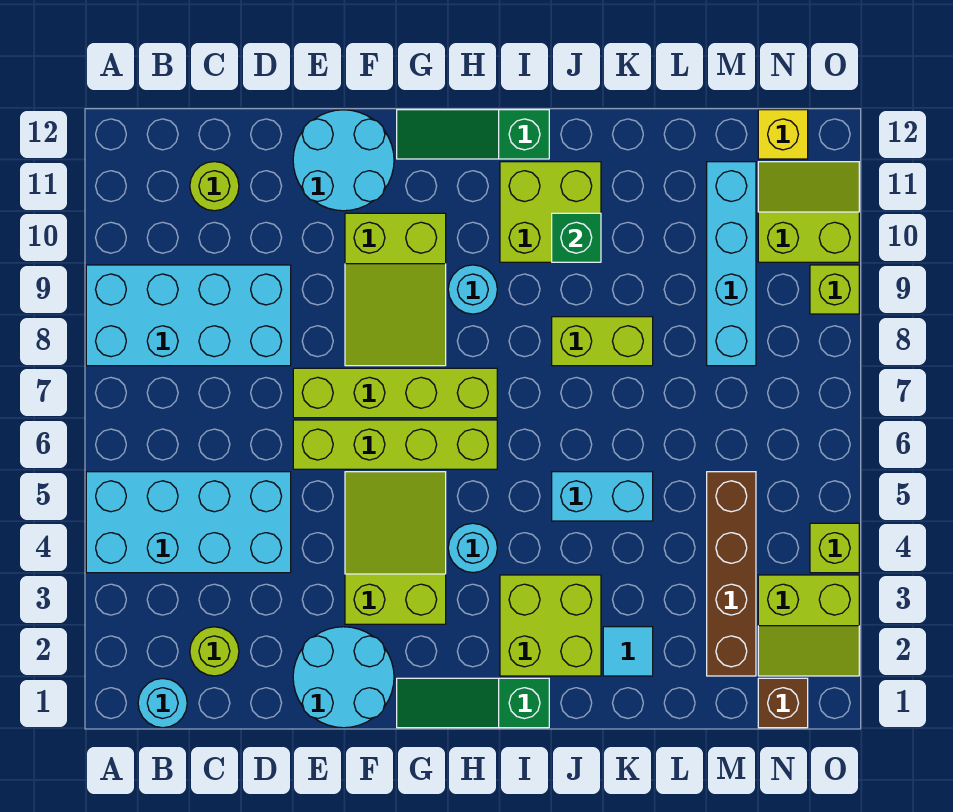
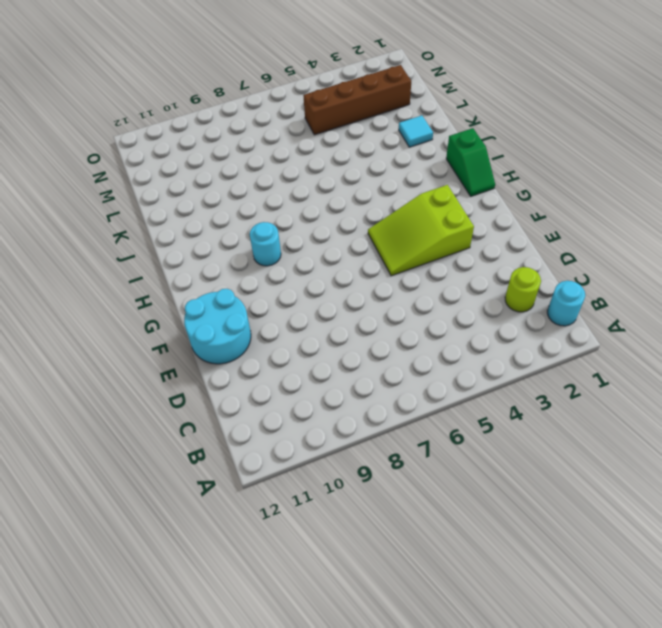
green 1x2 slope [446,128,495,196] -> green 1x3 slope [397,678,549,728]
none -> cyan 2x4 brick [86,472,291,573]
none -> cyan 2x4 brick [86,265,291,366]
none -> lime 1x1 round brick [190,162,239,211]

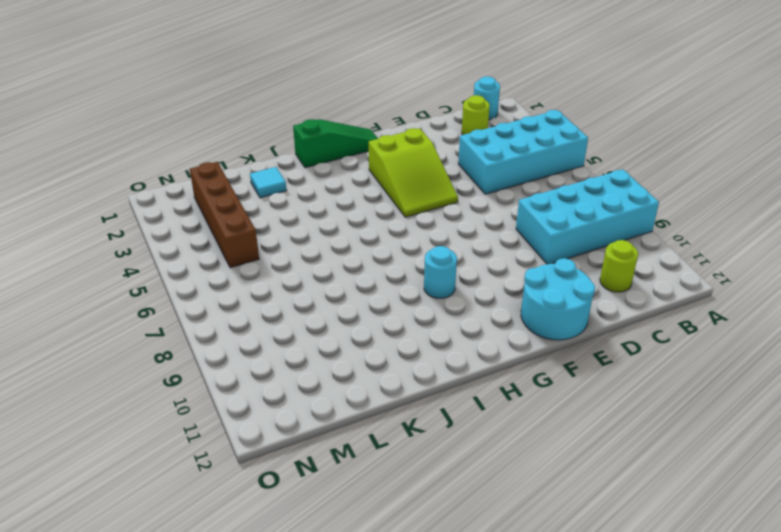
none -> cyan 2x2 round brick [293,627,394,728]
none -> lime 1x4 brick [293,420,497,469]
none -> lime 1x4 brick [293,368,497,418]

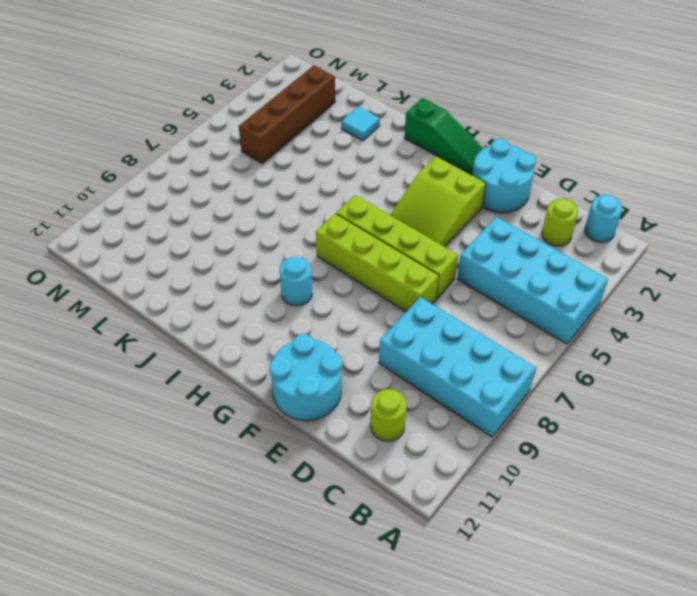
none -> lime 2x3 slope [345,213,446,366]
none -> green 1x3 slope [397,110,549,159]
none -> cyan 1x1 round brick [448,523,497,573]

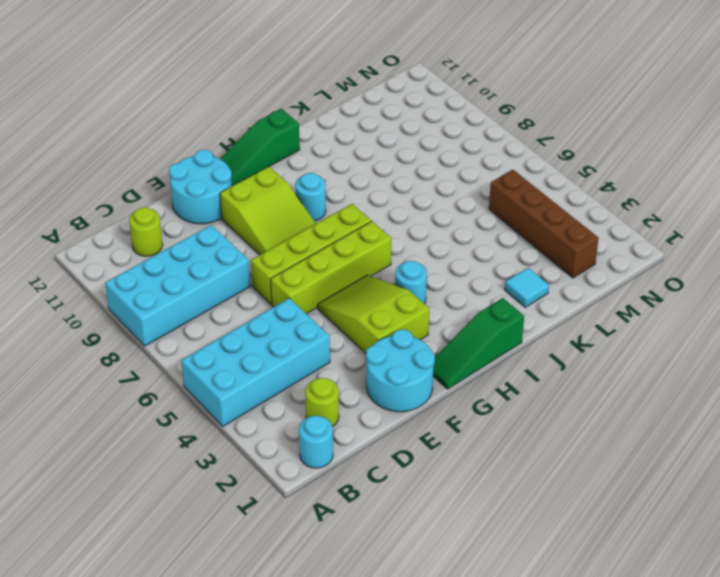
none -> lime 2x2 brick [500,575,601,676]
none -> lime 2x2 brick [500,162,601,262]
none -> cyan 1x2 brick [552,472,653,521]

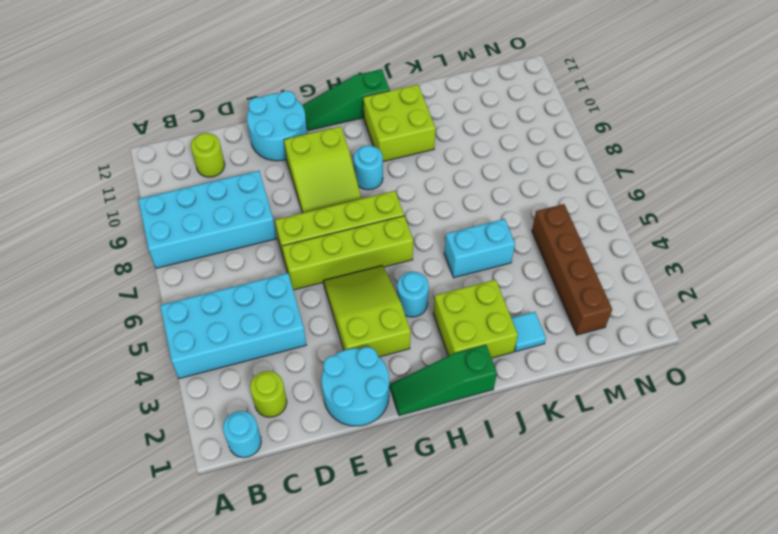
none -> lime 1x2 brick [552,317,653,366]
none -> cyan 1x4 brick [707,162,756,366]
none -> brown 1x1 brick [758,678,808,728]

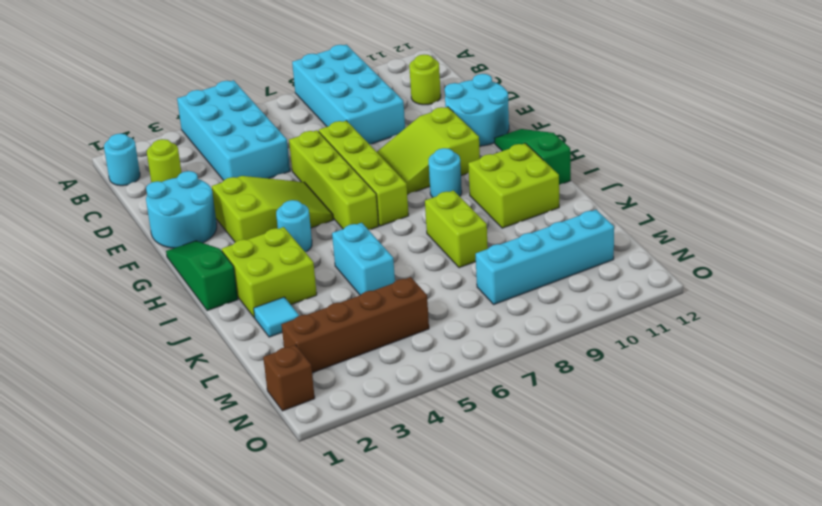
none -> lime 2x2 slope [758,575,859,676]
none -> lime 2x2 slope [758,162,859,262]
none -> yellow 1x1 brick [758,110,808,159]

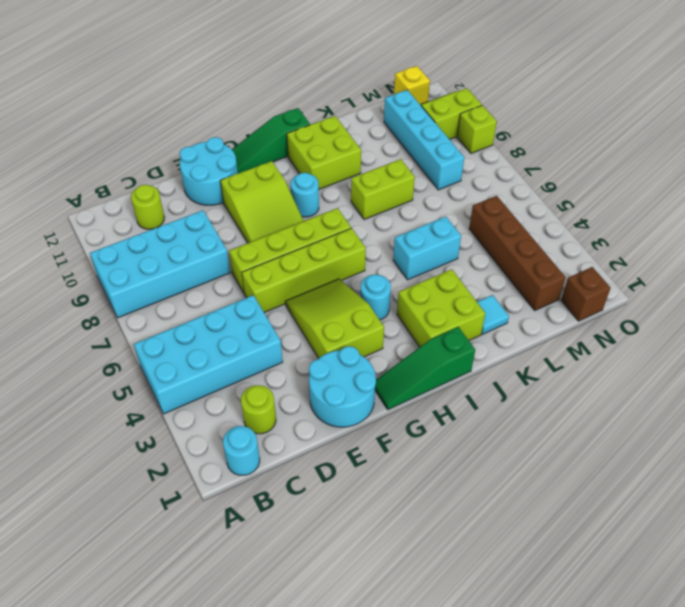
none -> lime 2x2 slope [758,575,859,676]
none -> lime 1x1 brick [810,523,859,573]
none -> green 1x1 brick [552,213,601,262]

